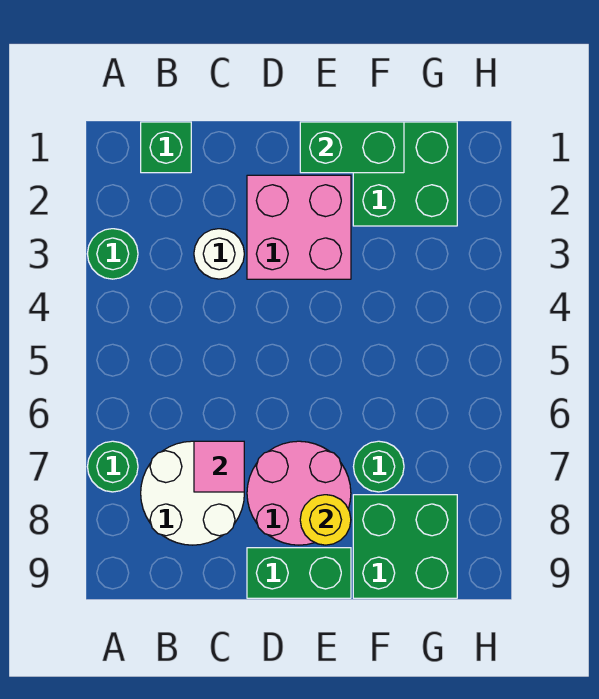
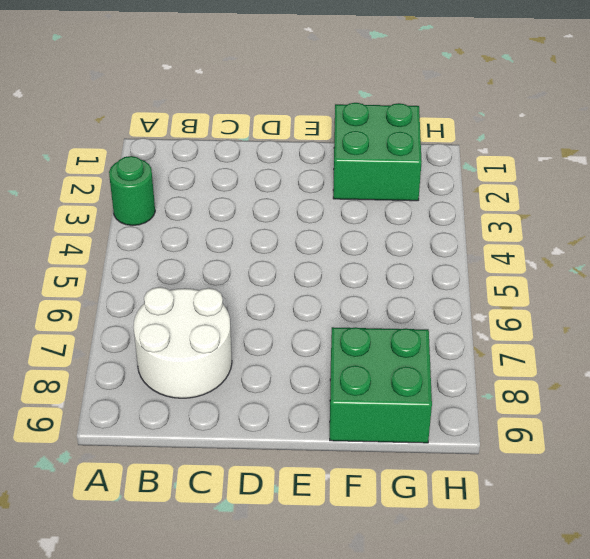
none -> green 1x1 round brick [87,441,138,492]
none -> green 1x1 brick [141,122,191,173]
none -> white 1x1 round brick [194,229,244,279]

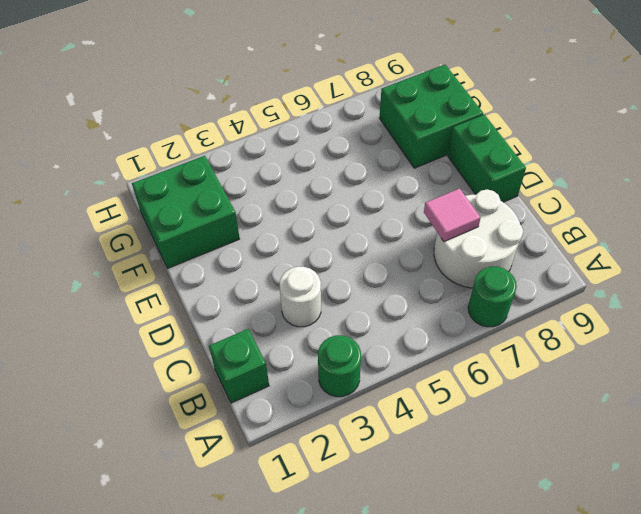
none -> pink 2x2 brick [247,175,351,279]
none -> pink 2x2 round brick [247,441,351,545]
none -> green 1x1 round brick [353,441,404,492]

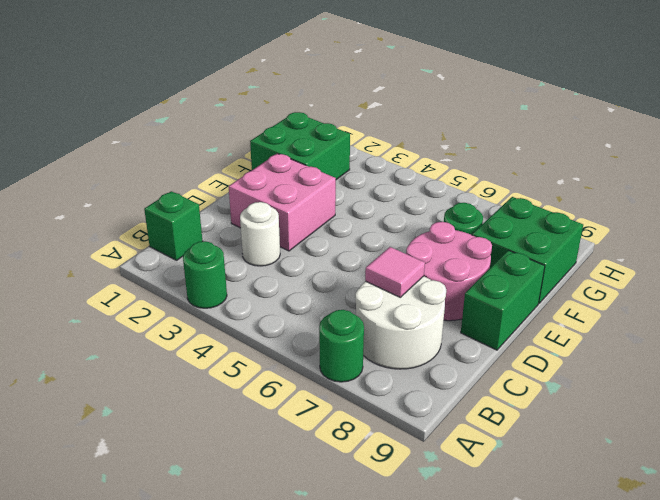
none -> green 1x2 brick [300,122,404,173]
none -> yellow 1x1 round brick [300,495,351,545]

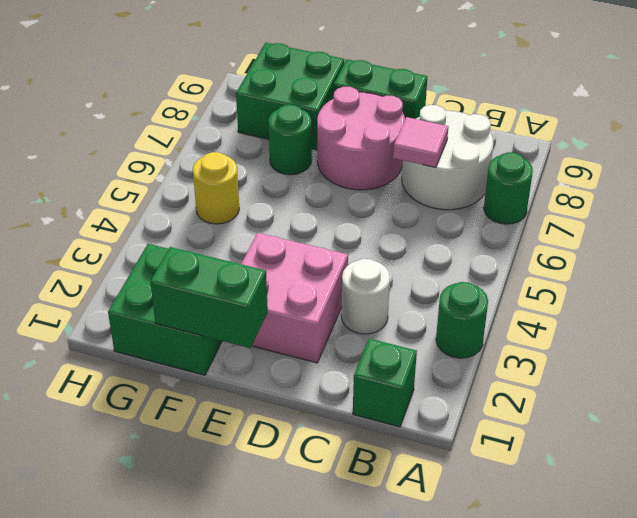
yellow 1x1 round brick [193,152,239,224] -> yellow 1x1 round brick moved to [300,495,351,545]

